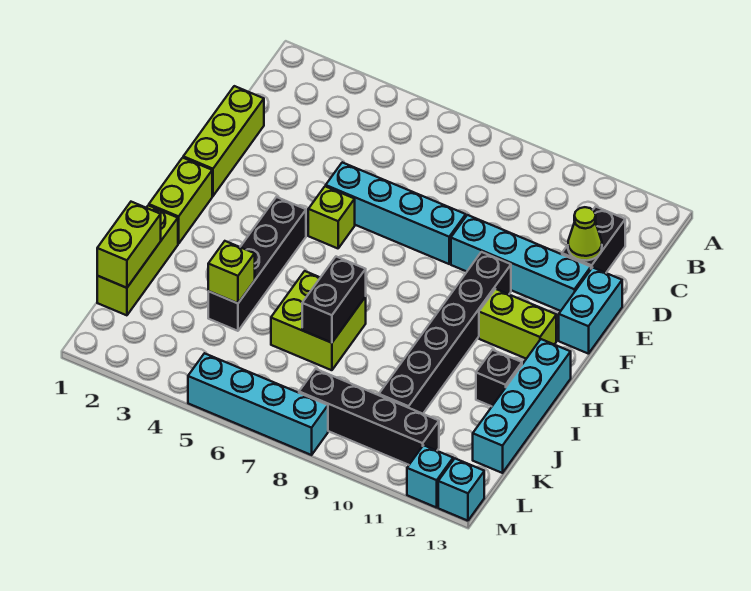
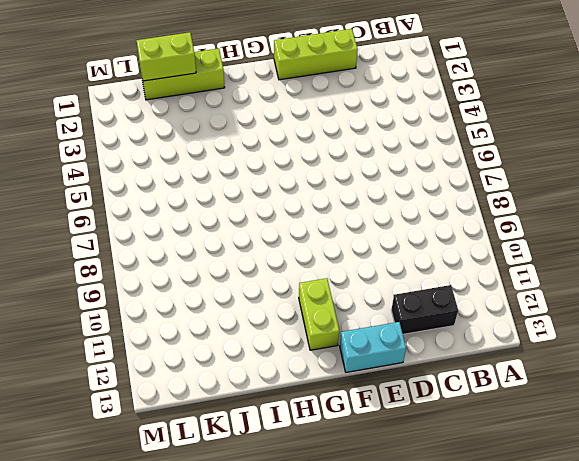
none -> cyan 1x4 brick [326,162,466,264]
none -> cyan 1x4 brick [451,215,591,311]
none -> lime 1x1 brick [308,186,355,248]

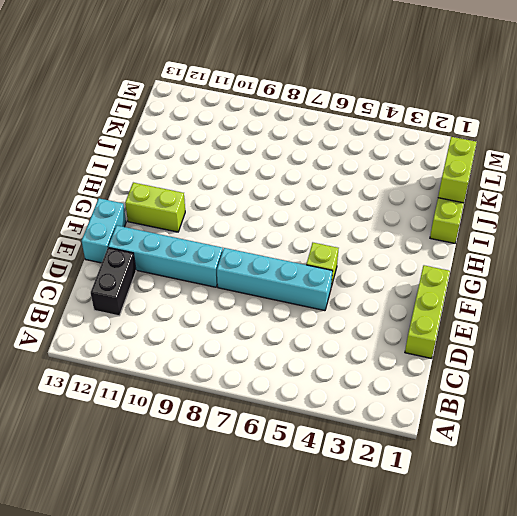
none -> black 1x6 brick [379,252,511,414]
none -> lime 1x2 brick [149,158,212,244]
none -> black 1x4 brick [208,197,306,331]

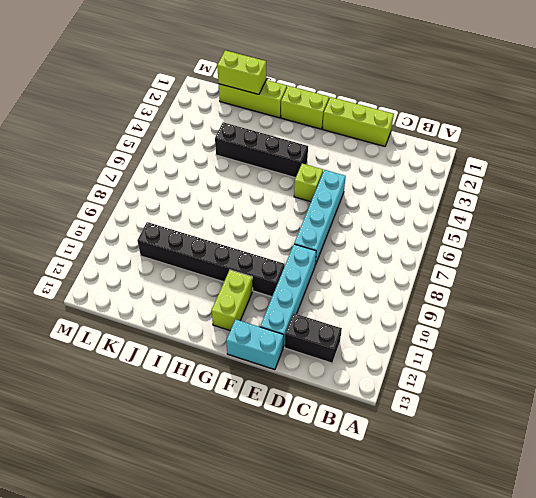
none -> cyan 1x4 brick [473,339,571,473]
none -> lime 2x2 brick [271,271,366,370]
none -> black 1x1 brick [476,350,522,406]

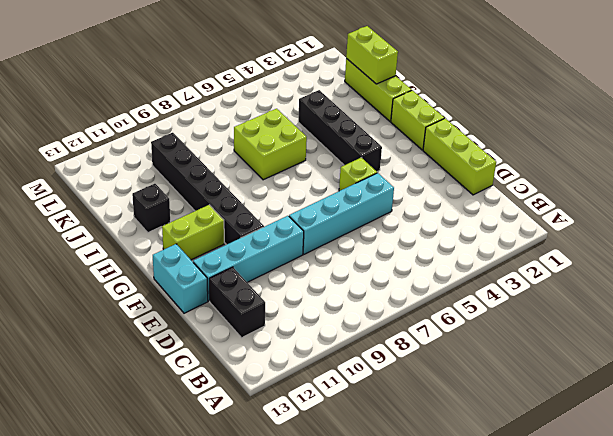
none -> cyan 1x4 brick [473,339,571,473]
none -> black 1x4 brick [299,369,439,465]
none -> cyan 1x4 brick [188,353,328,455]

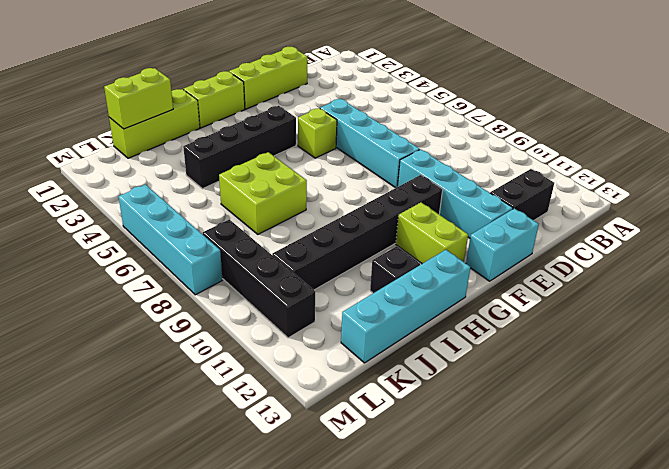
none -> cyan 1x1 brick [407,445,453,508]
none -> cyan 1x1 brick [438,459,484,521]
none -> lime 1x1 cone [568,207,602,261]

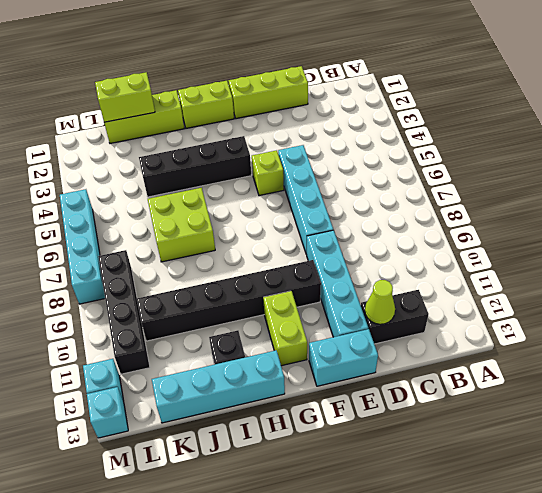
none -> black 1x2 brick [302,257,366,343]
none -> lime 1x1 brick [208,241,255,303]

